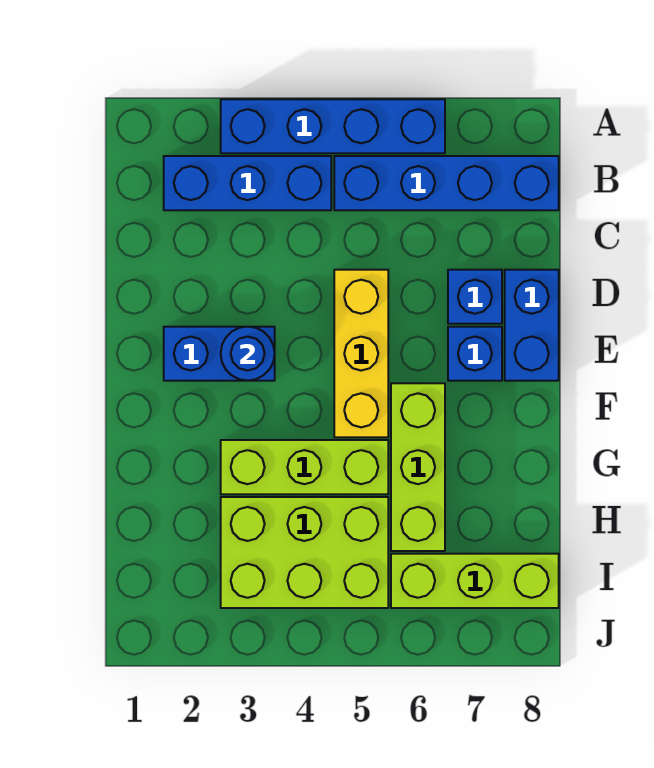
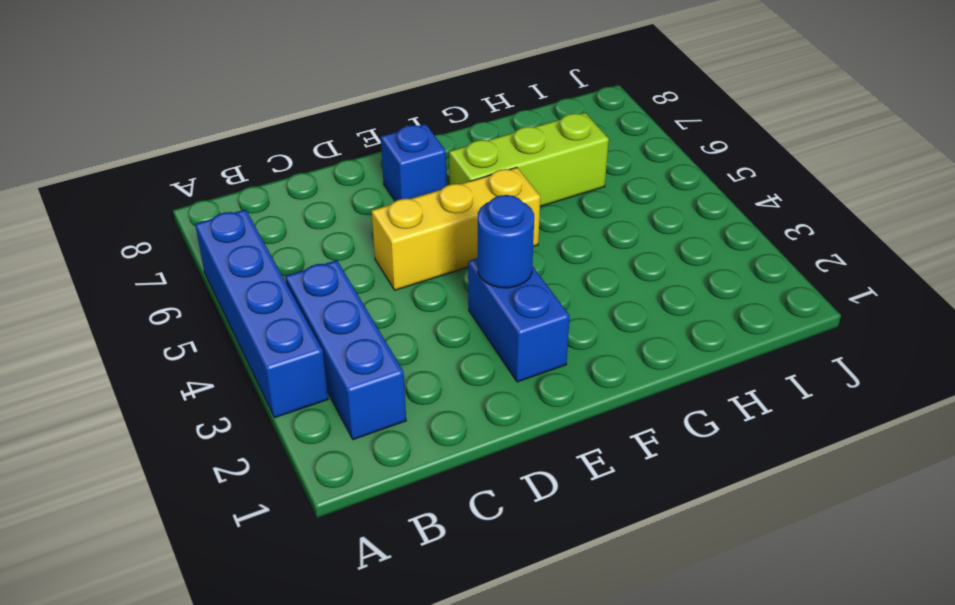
none -> blue 1x4 brick [334,156,559,210]
none -> blue 1x1 brick [448,270,502,324]
none -> blue 1x2 brick [505,270,559,381]

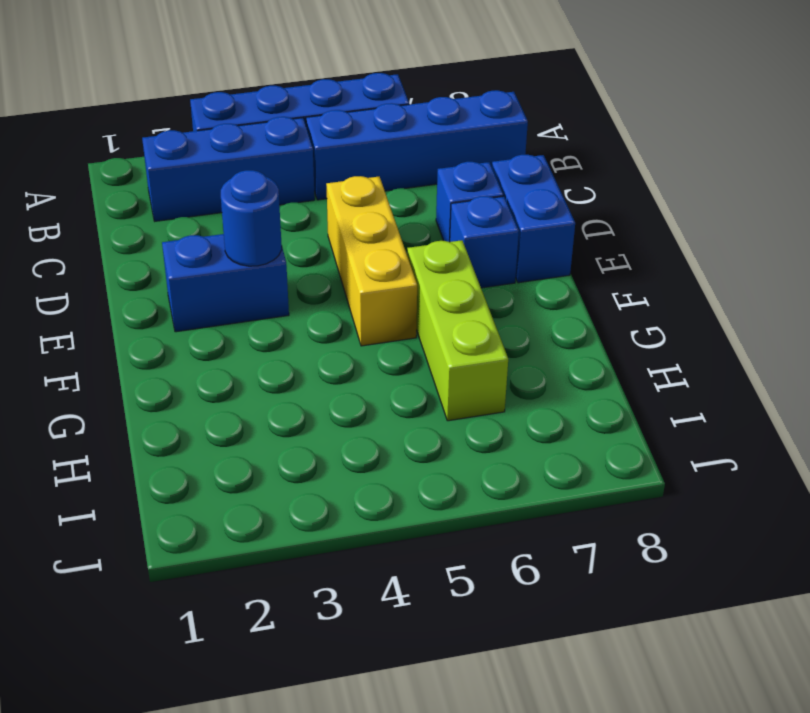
none -> lime 1x3 brick [221,440,388,494]
none -> lime 2x3 brick [221,497,388,608]
none -> lime 1x3 brick [391,554,559,608]

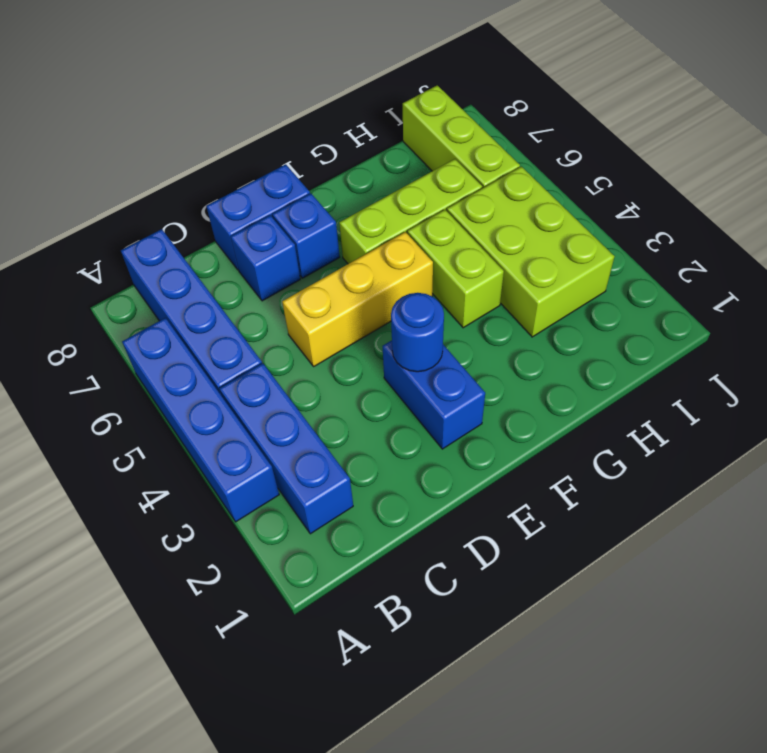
lime 1x2 brick [407,210,504,328] -> lime 1x3 brick [221,440,388,494]

